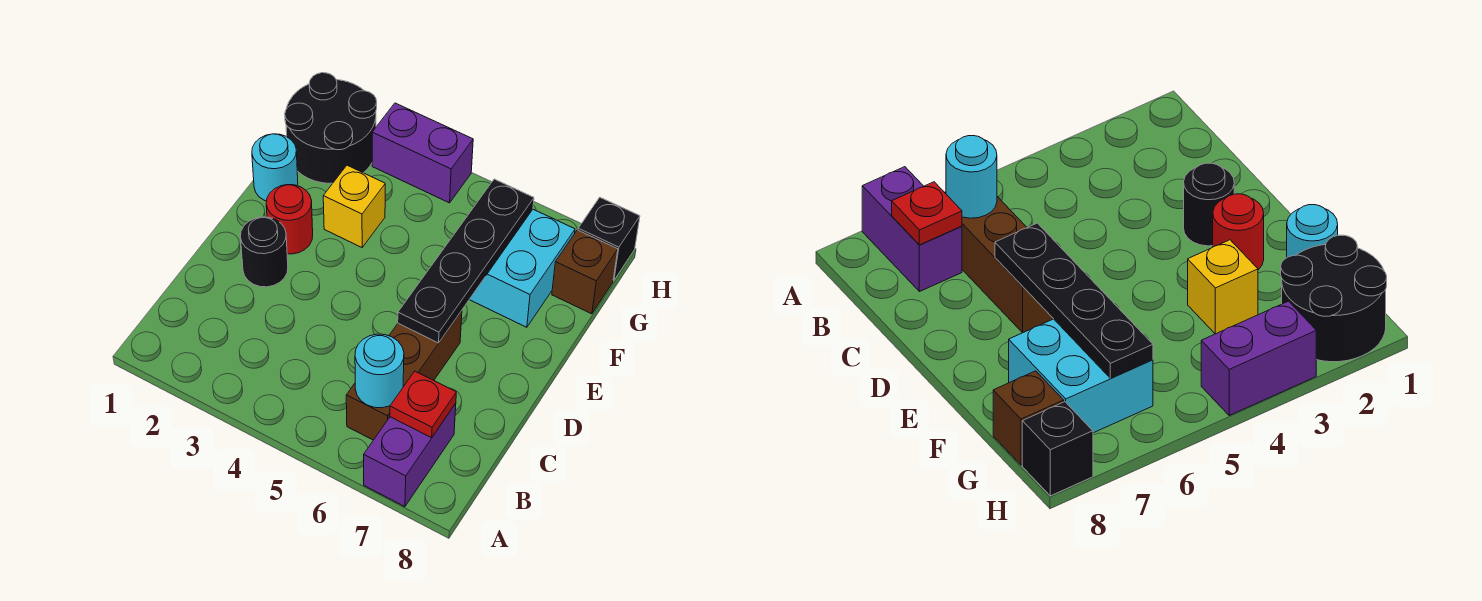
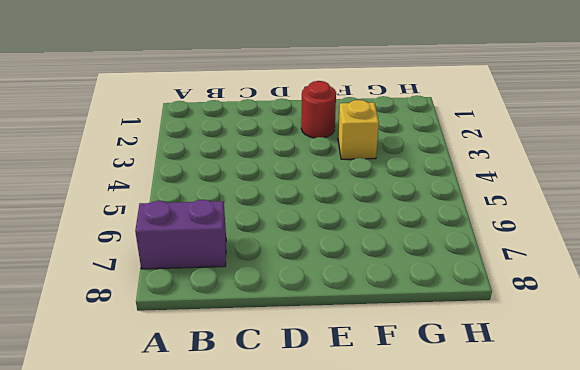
none -> brown 1x3 brick [346,311,462,440]
none -> black 1x1 round brick [240,217,288,287]
none -> cyan 1x1 round brick [252,134,298,201]

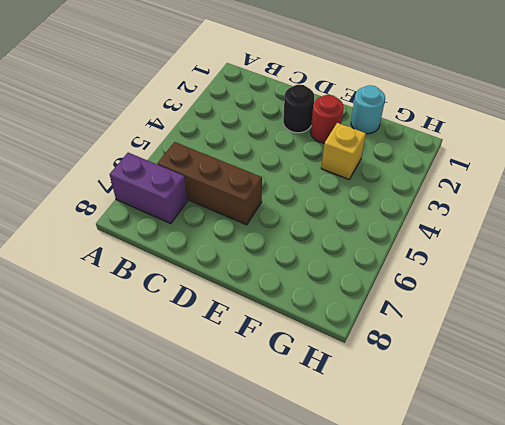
none -> cyan 2x2 brick [469,209,575,327]
none -> black 2x2 round brick [285,73,377,183]
none -> brown 1x1 brick [552,230,618,314]

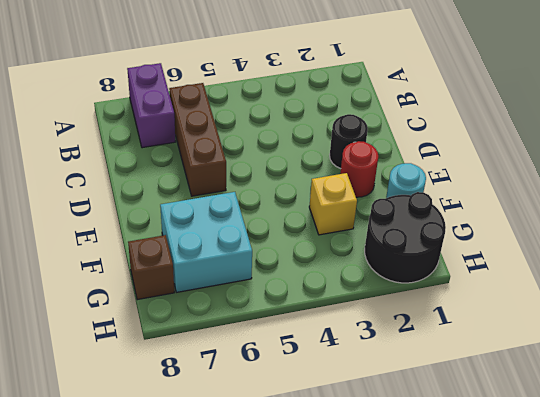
none -> purple 1x2 brick [372,103,473,203]
none -> black 1x1 brick [578,197,640,280]
none -> cyan 1x1 round brick [355,334,404,408]

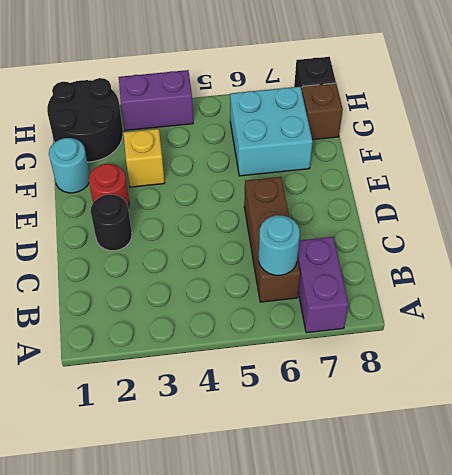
none -> red 1x1 plate [390,371,456,438]
none -> black 1x4 plate [398,179,534,343]

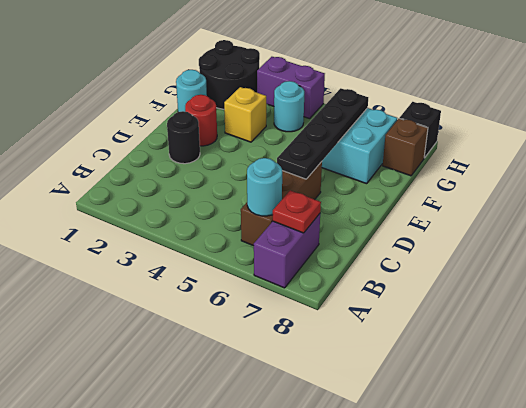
cyan 1x1 round brick [274,81,304,132] -> none

